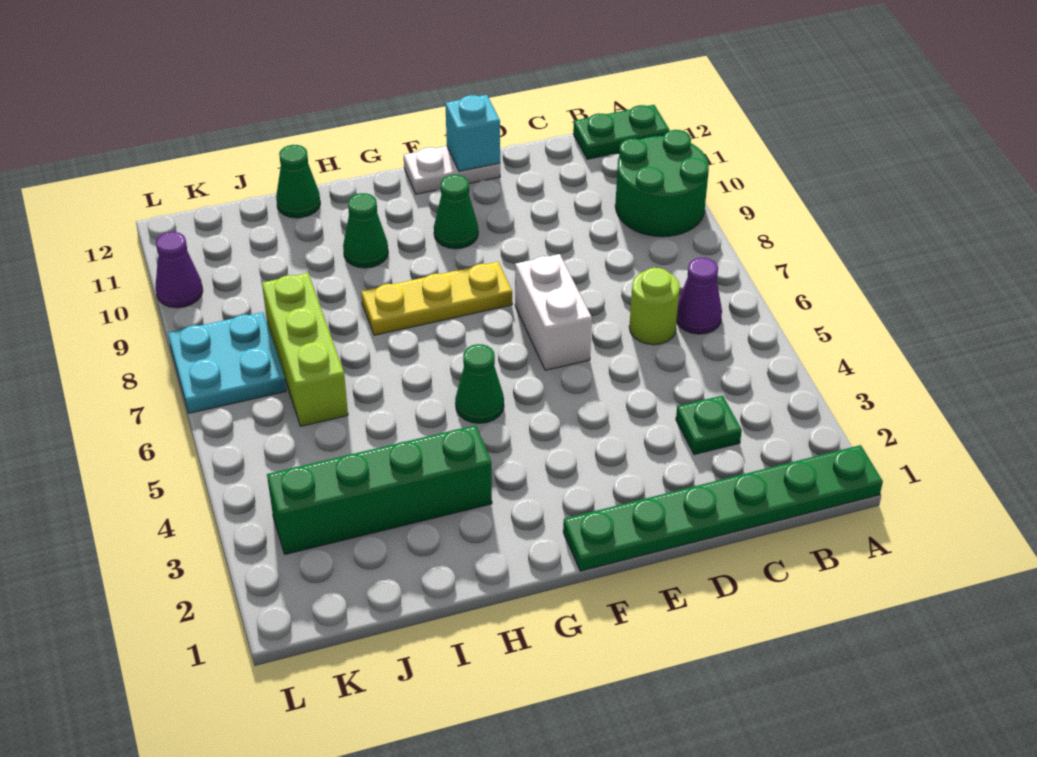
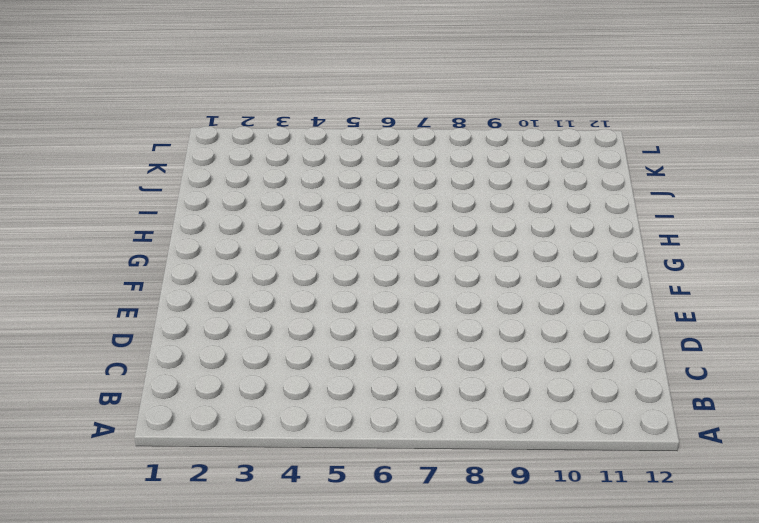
none -> green 1x6 plate [563,445,883,571]
none -> green 2x2 round brick [615,130,709,237]
none -> green 1x2 plate [573,105,669,159]

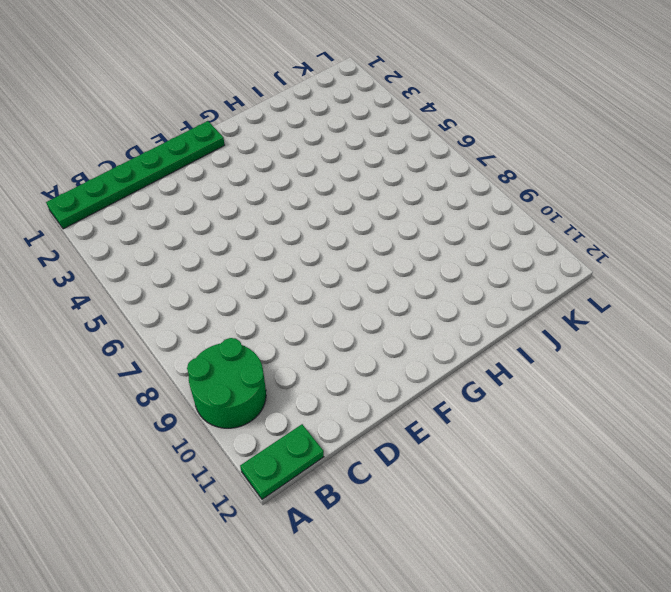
none -> purple 1x1 cone [676,258,722,334]
none -> green 1x1 plate [676,395,742,455]
none -> lime 1x1 round brick [629,268,680,345]

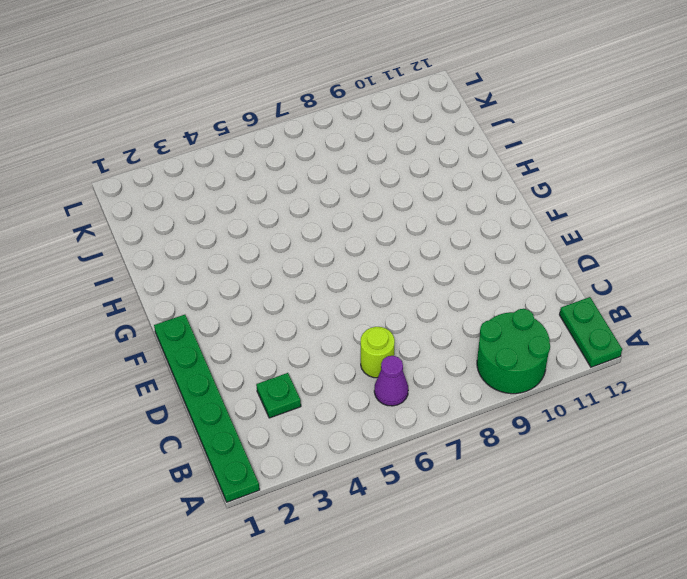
none -> white 1x2 brick [515,254,592,370]
none -> white 1x2 plate [404,146,500,194]
none -> yellow 1x3 plate [361,262,512,335]

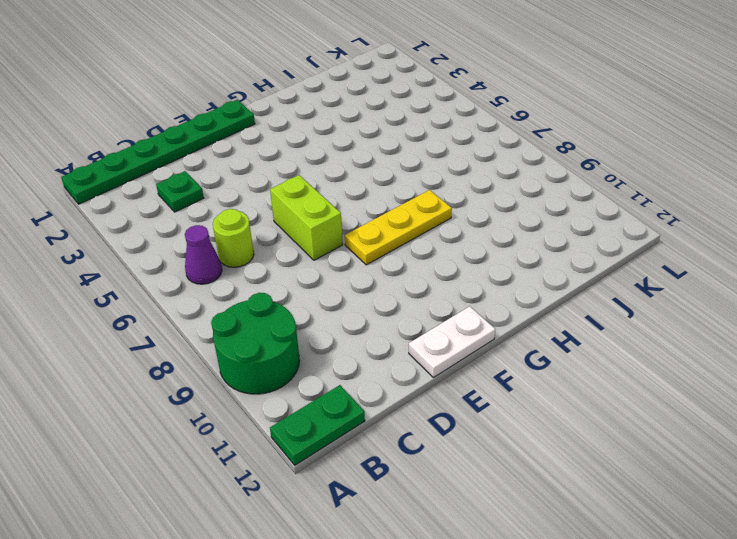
lime 1x2 brick [270,175,343,260] -> white 1x2 brick [515,254,592,370]
none -> green 1x1 cone [434,175,478,249]
none -> green 1x1 cone [455,344,504,423]
none -> green 1x4 brick [267,425,492,554]

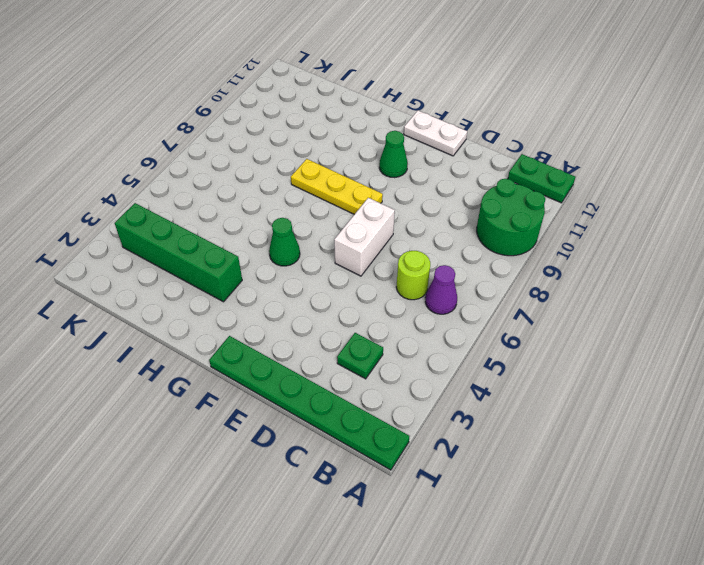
none -> green 1x1 cone [343,193,388,268]
none -> green 1x1 cone [276,145,320,218]
none -> lime 1x3 brick [262,273,348,426]

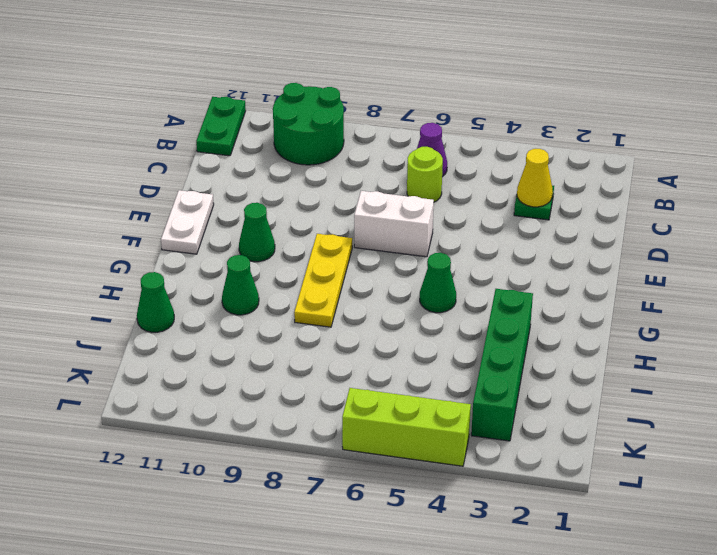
yellow 1x1 cone [517,149,553,207] -> none
lime 1x3 brick [342,388,471,466] -> lime 1x3 brick moved to [262,273,348,426]
none -> green 1x6 plate [563,445,883,571]
none -> cyan 2x2 plate [168,312,286,413]
none -> purple 1x1 cone [156,232,203,308]

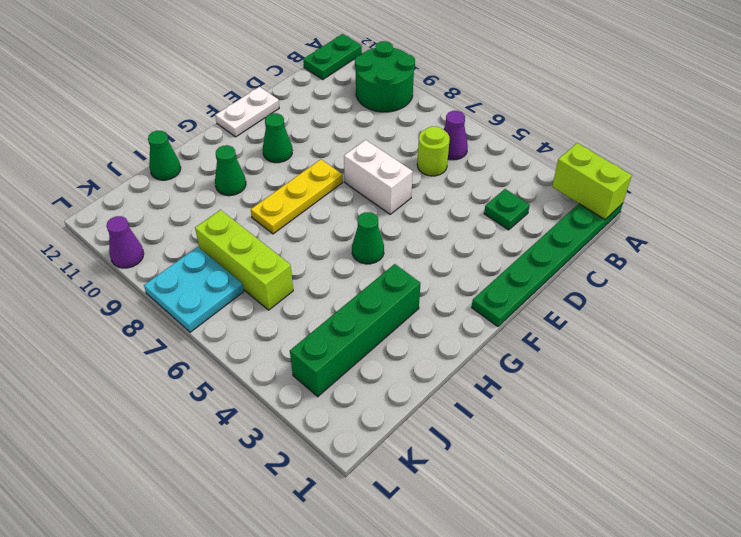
lime 1x2 brick [552,143,632,219] -> none
none -> cyan 1x1 brick [445,95,500,171]

